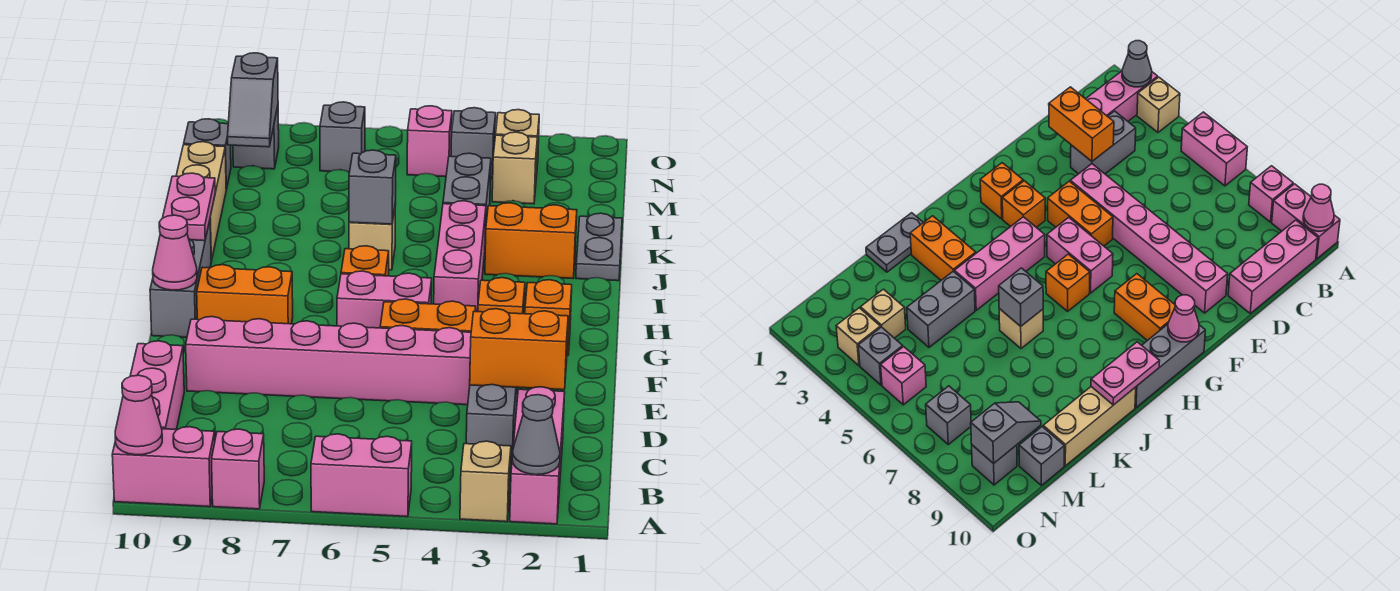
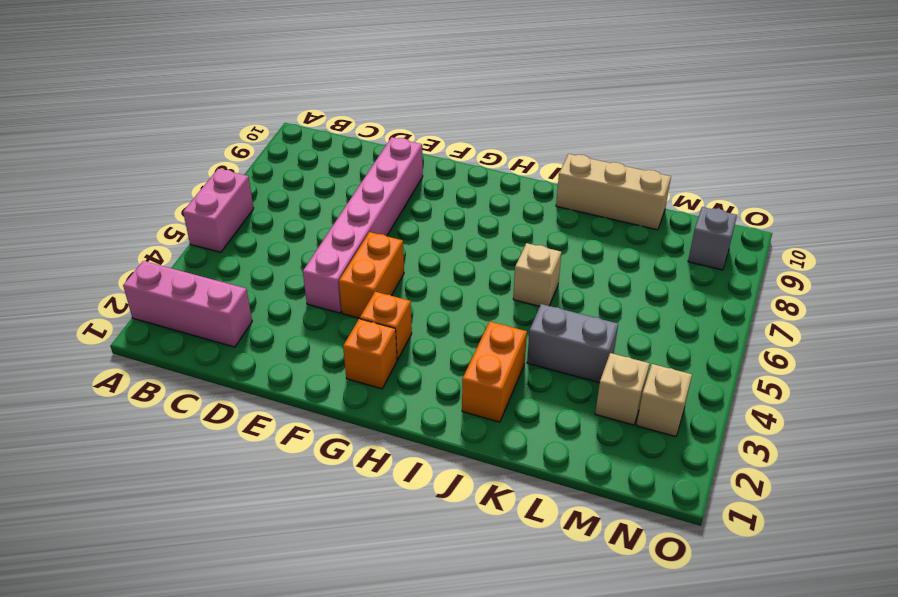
none -> tan 1x1 brick [460,441,511,522]
none -> pink 1x1 brick [212,429,264,509]
none -> pink 1x2 brick [112,427,215,507]
none -> pink 1x3 brick [130,341,184,429]

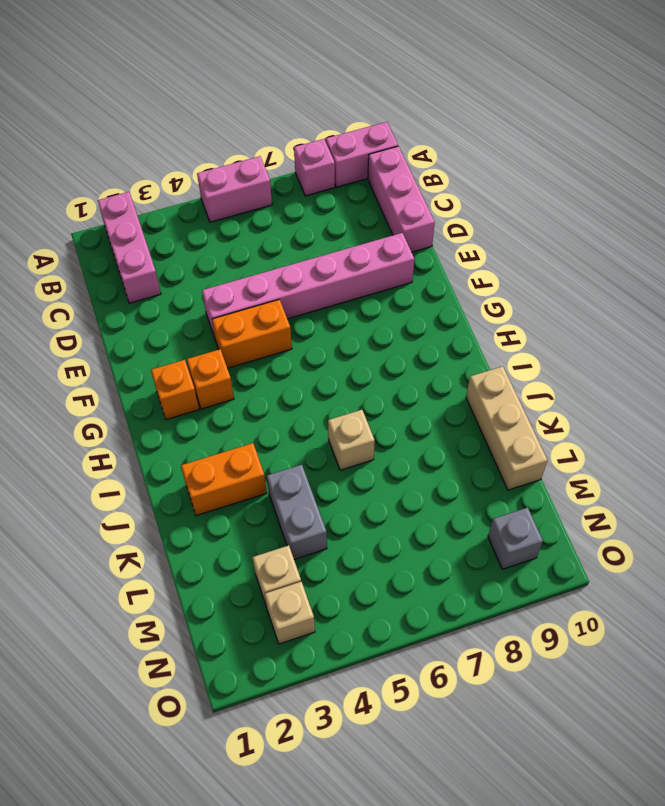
none -> tan 1x1 brick [460,441,511,522]
none -> grey 1x2 brick [466,384,518,463]
none -> pink 1x2 brick [337,271,432,328]
none -> orange 1x2 brick [197,265,293,324]

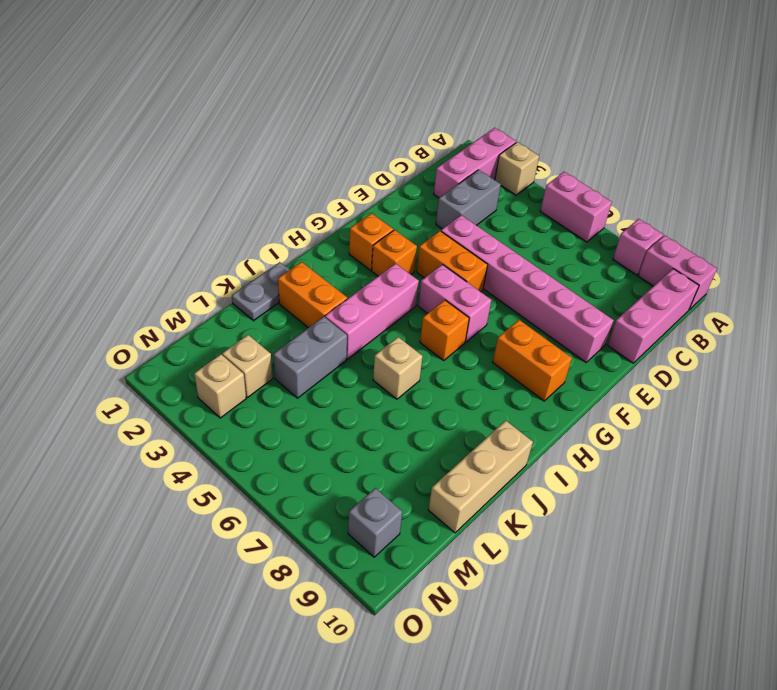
none -> grey 1x3 brick [150,221,211,337]
none -> grey 1x1 brick [184,119,231,189]
none -> grey 1x1 brick [451,108,496,179]
none -> pink 1x1 brick [407,106,452,177]

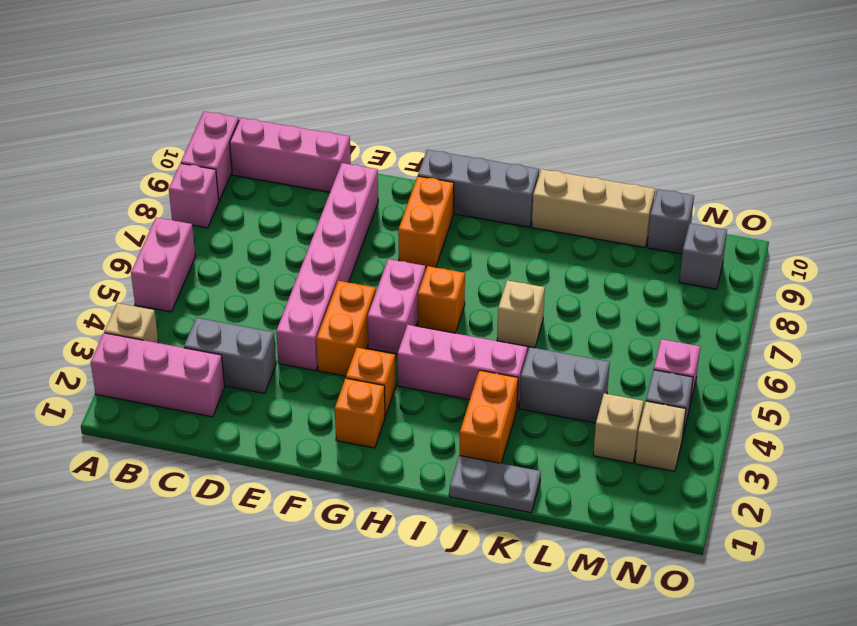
none -> grey 1x1 brick [320,102,365,172]
none -> grey 1x1 cone [512,395,560,475]
none -> pink 1x1 cone [115,375,162,455]
none -> orange 1x2 brick [470,309,568,390]

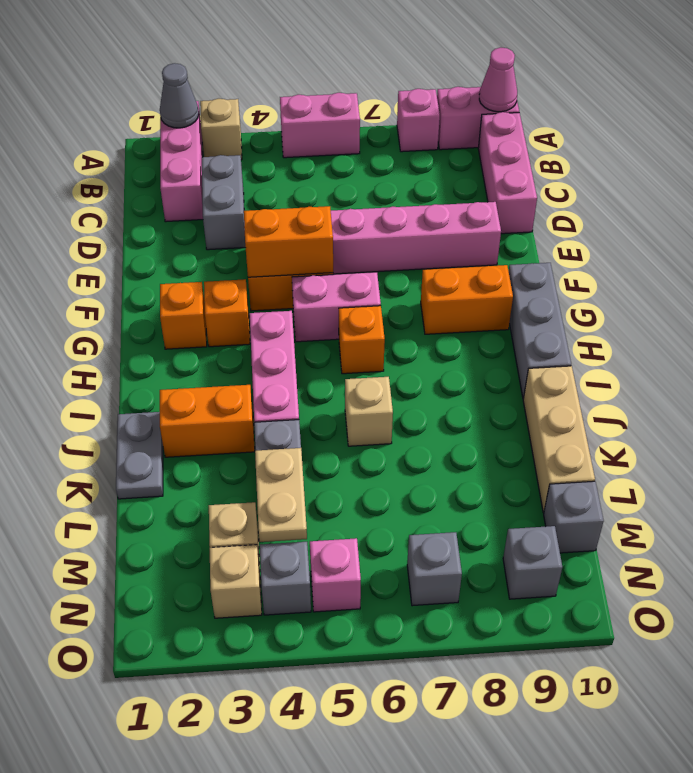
orange 1x2 brick [244,206,333,277] -> orange 1x2 brick moved to [470,309,568,390]
tan 1x2 plate [255,448,307,542] -> none
none -> pink 1x1 cone [153,215,197,290]
none -> pink 1x2 plate [163,173,215,241]
none -> grey 1x1 brick [349,150,396,224]
none -> grey 1x2 slope [227,53,278,147]

